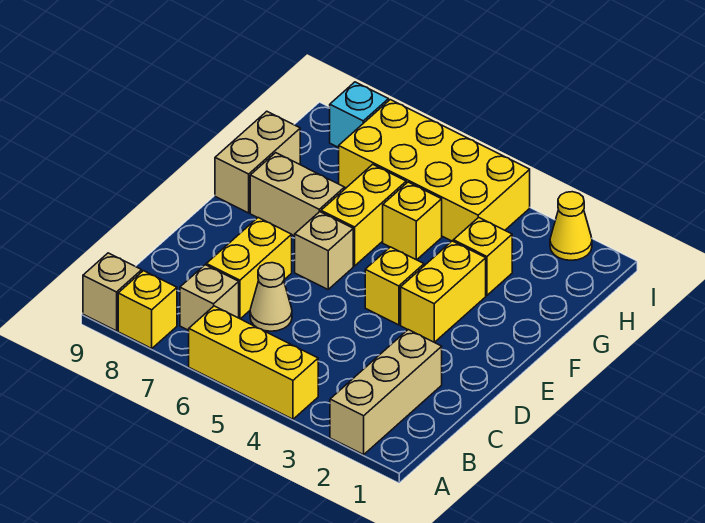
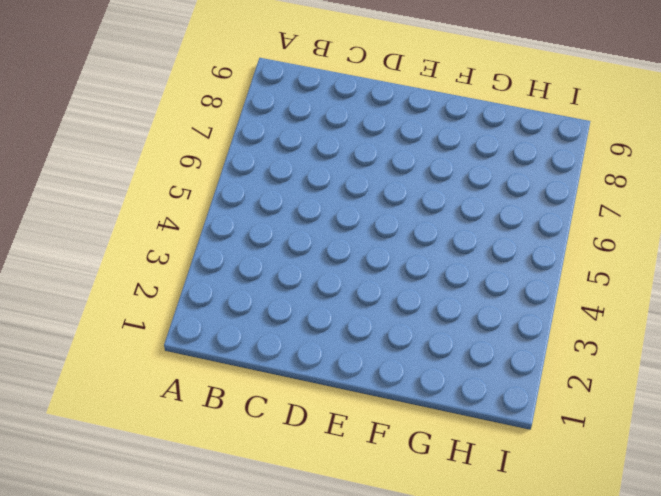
none -> tan 1x3 brick [330,330,442,455]
none -> yellow 1x3 brick [189,306,318,419]
none -> yellow 1x1 brick [118,271,177,349]

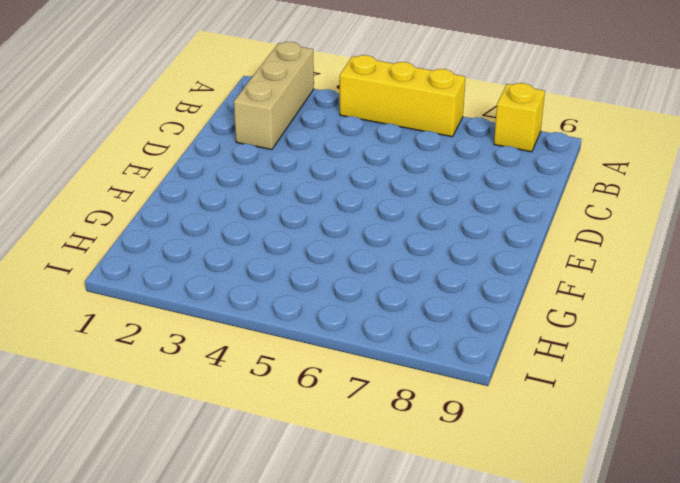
none -> tan 1x1 brick [83,253,142,331]
none -> tan 1x1 brick [180,265,239,330]
none -> tan 1x1 cone [250,263,292,331]

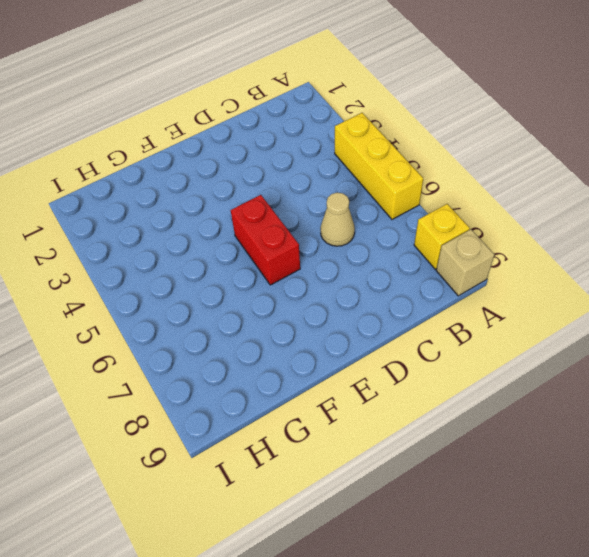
red 1x2 brick [231,195,300,285] -> tan 1x1 brick [295,212,353,289]
none -> tan 1x3 brick [330,330,442,455]
none -> tan 1x1 brick [180,265,239,330]
none -> yellow 1x2 brick [206,218,292,319]

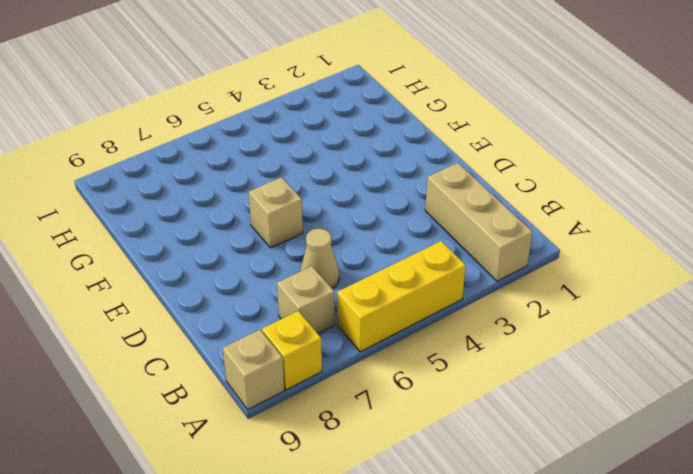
none -> yellow 1x2 brick [206,218,292,319]
none -> yellow 1x2 brick [401,241,486,342]
none -> yellow 1x1 brick [365,247,424,325]

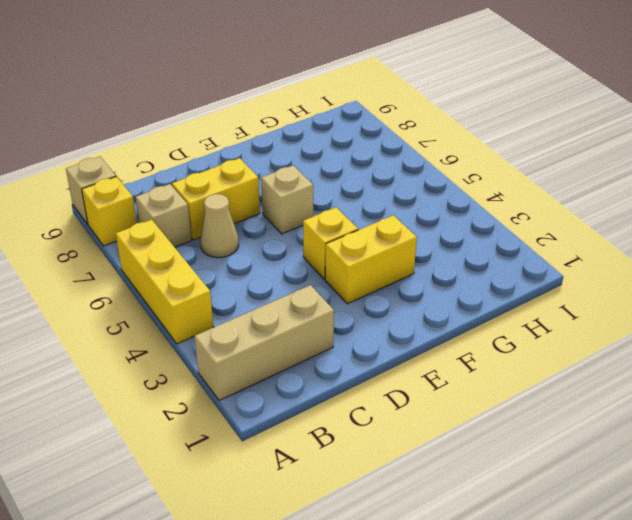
none -> yellow 1x2 brick [321,164,406,266]
none -> tan 1x2 brick [250,153,345,236]
none -> tan 1x2 brick [215,111,300,213]

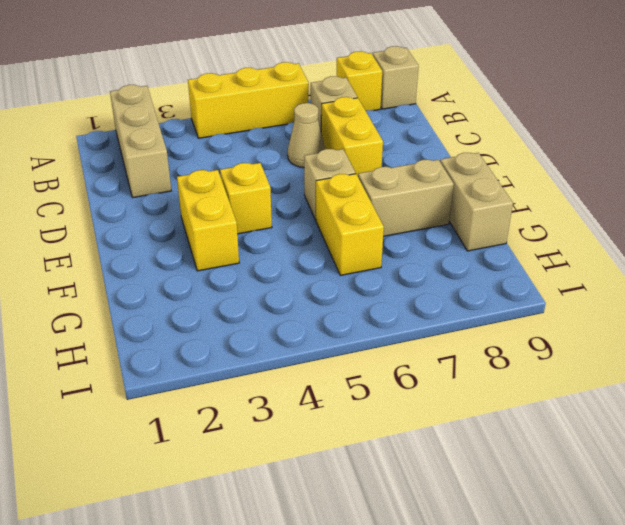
none -> yellow 1x1 brick [453,217,512,295]
none -> yellow 1x1 brick [383,182,442,260]
none -> yellow 2x4 brick [339,100,530,241]

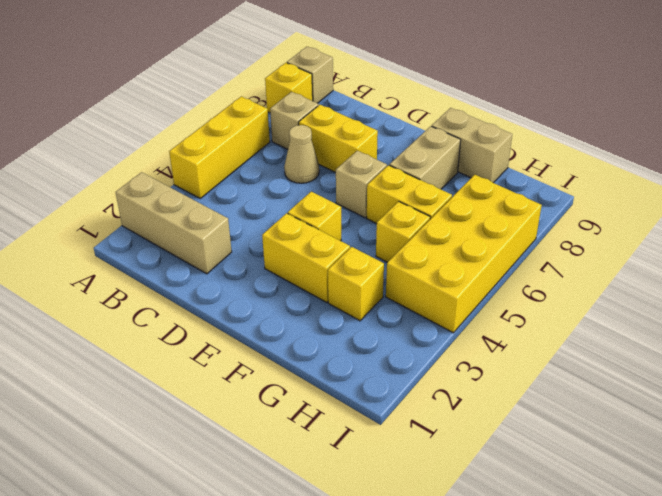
none -> yellow 1x1 cone [550,192,592,260]
none -> cyan 1x1 brick [330,82,389,148]

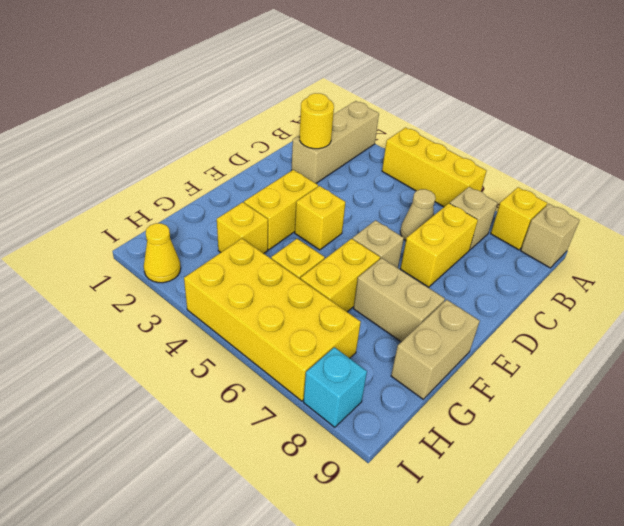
yellow 1x1 round brick [299,93,334,149] -> none

